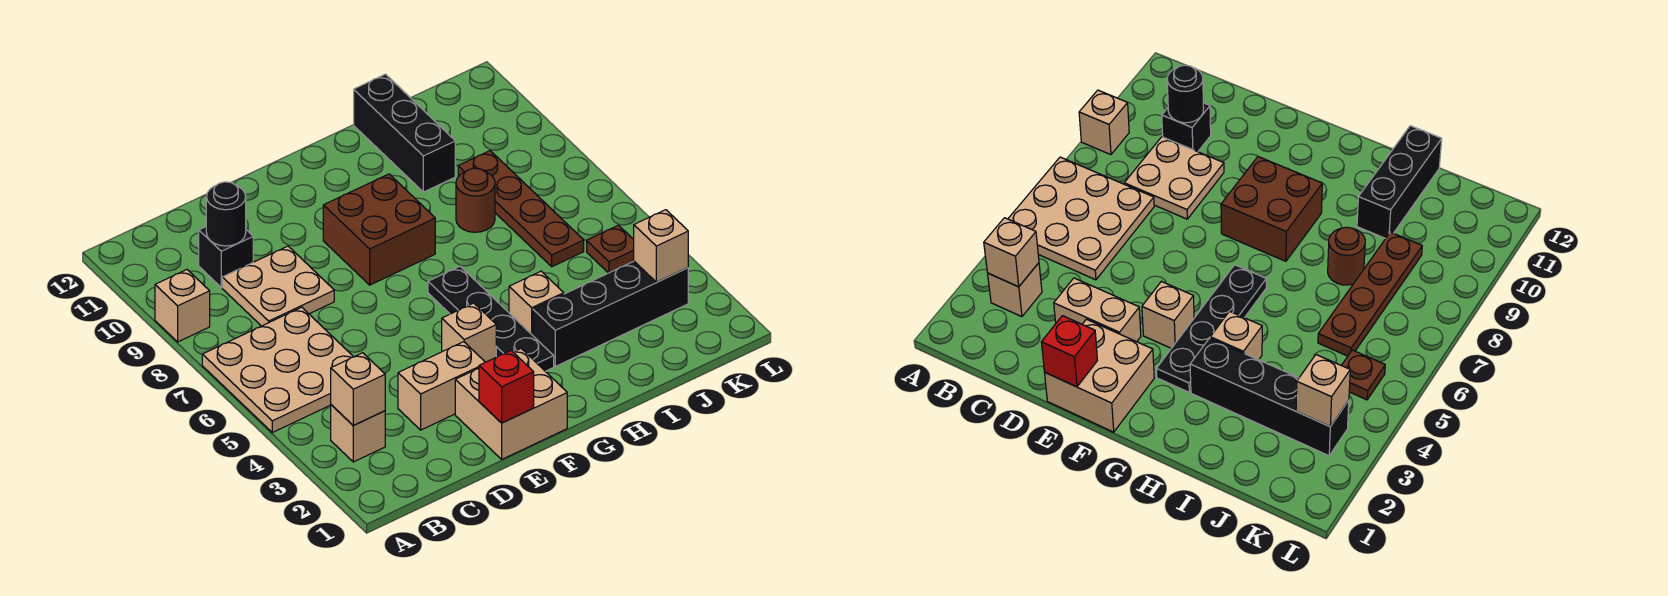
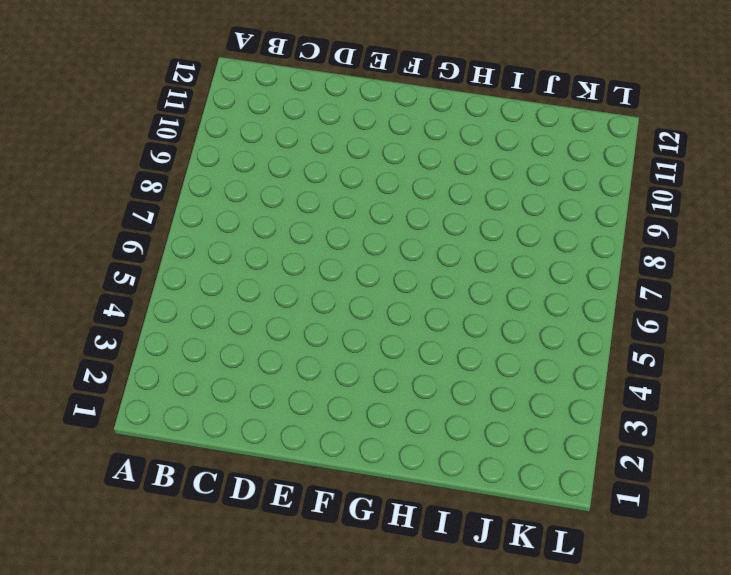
none -> tan 3x3 plate [202,307,353,432]
none -> tan 1x1 brick [155,270,210,342]
none -> tan 1x1 brick [331,405,385,462]

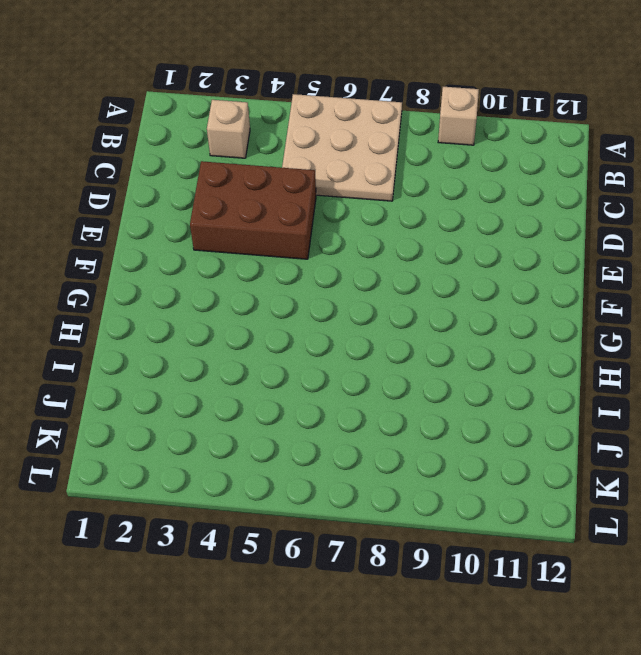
brown 2x3 brick [190,161,316,259] -> tan 1x2 brick [398,342,485,430]
none -> tan 2x2 plate [222,246,334,326]
none -> black 1x1 brick [199,227,253,287]
none -> tan 2x2 brick [455,349,567,459]

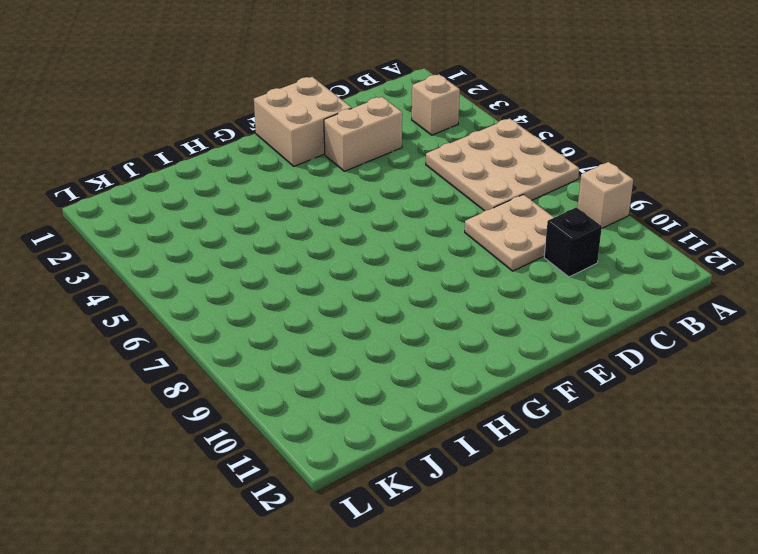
none -> tan 1x1 brick [442,303,496,362]
none -> brown 2x2 brick [323,174,435,285]
none -> black 1x4 plate [428,266,554,371]

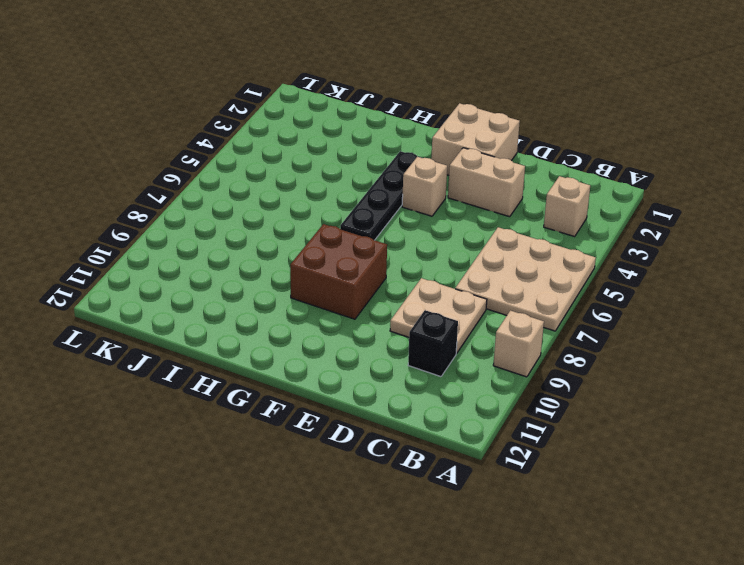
none -> black 1x4 brick [533,261,688,366]
none -> tan 1x1 brick [509,271,564,335]
none -> brown 1x1 round brick [456,168,495,232]

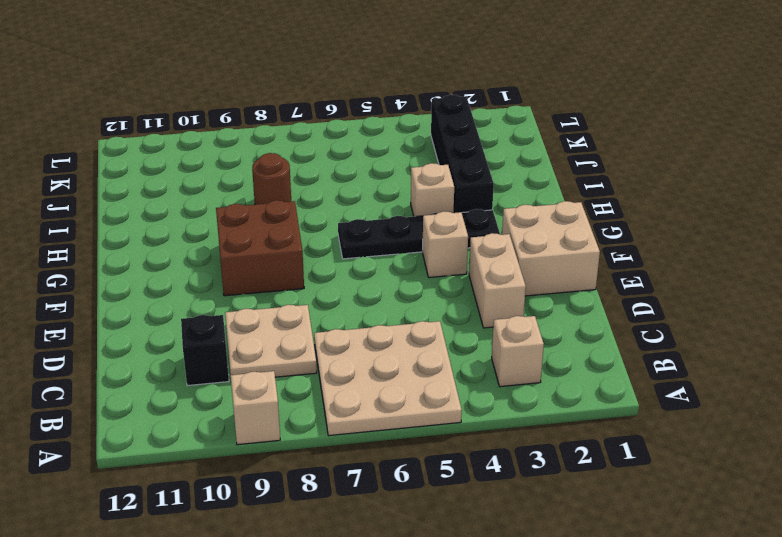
none -> black 1x3 brick [354,74,455,192]
none -> brown 1x4 plate [458,151,584,267]
none -> brown 1x1 plate [587,225,634,273]

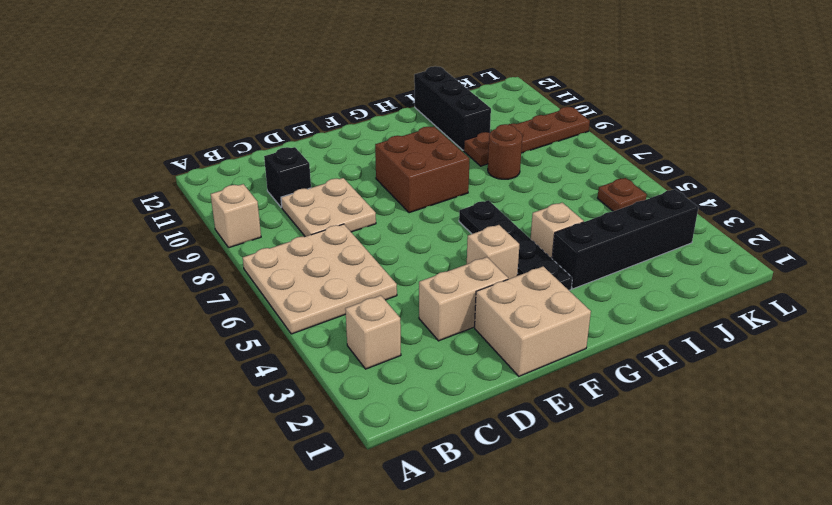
brown 1x4 plate [464,107,590,166] -> brown 1x4 plate turned to [458,151,584,267]
none -> tan 1x1 brick [331,353,385,425]
none -> black 1x1 round brick [206,182,246,246]
none -> red 1x1 brick [479,351,534,423]

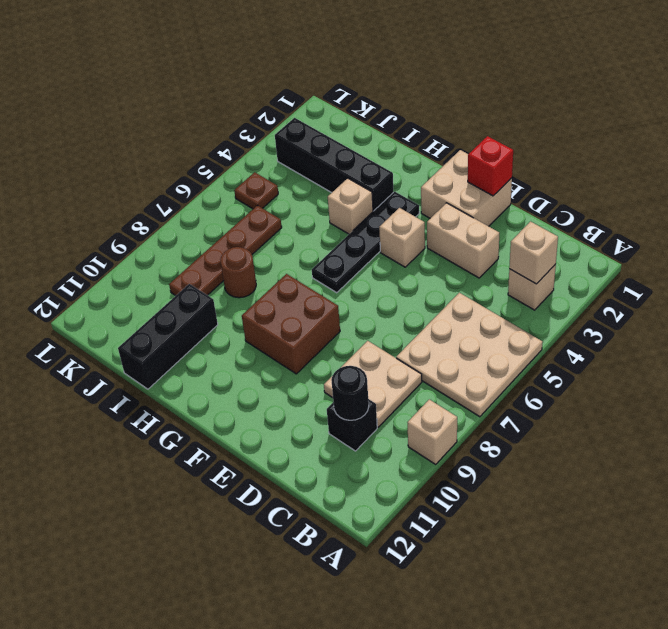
none -> tan 1x1 brick [634,210,688,282]

